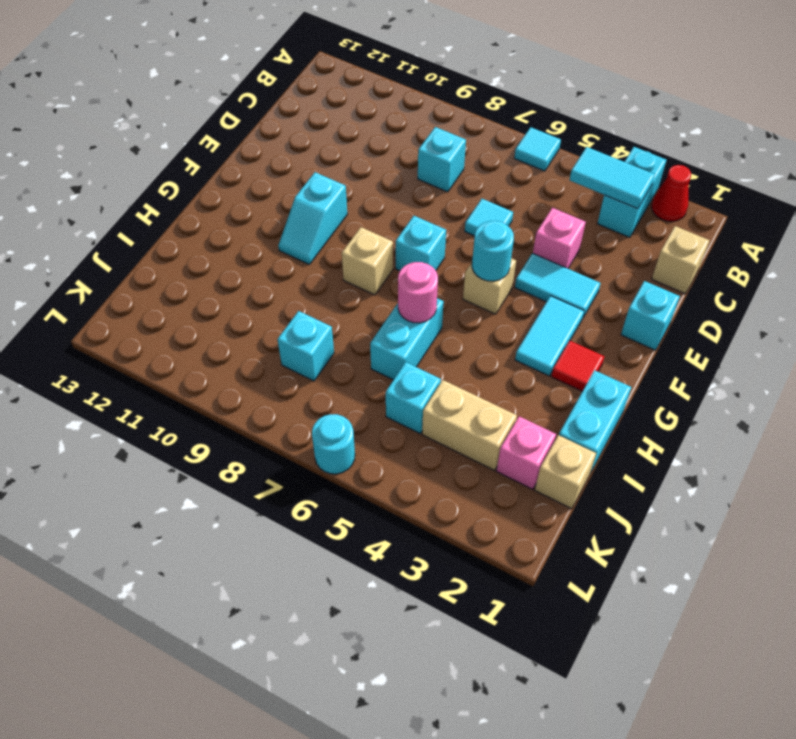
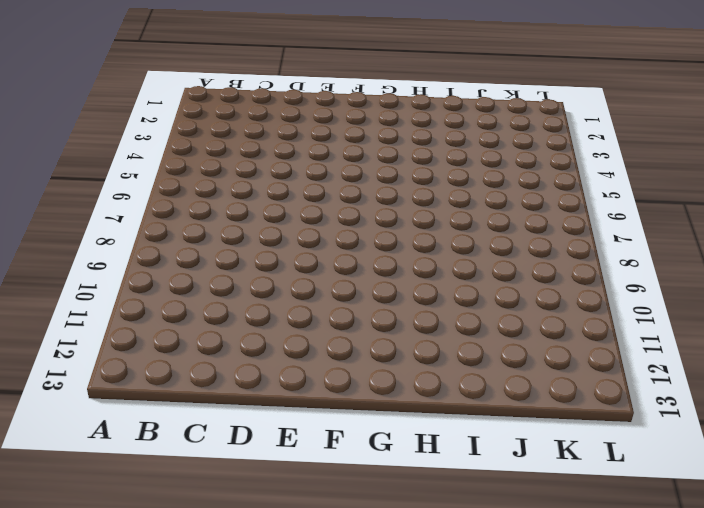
none -> red 1x1 cone [652,165,691,221]
none -> cyan 1x2 brick [597,147,666,237]
none -> cyan 1x1 tile [514,127,561,171]

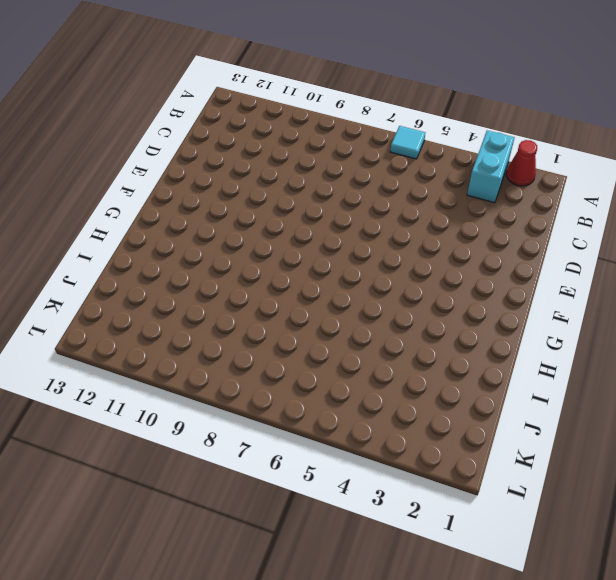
none -> tan 1x1 brick [652,226,710,294]
none -> cyan 1x1 brick [418,127,466,192]
none -> pink 1x1 brick [533,208,586,268]

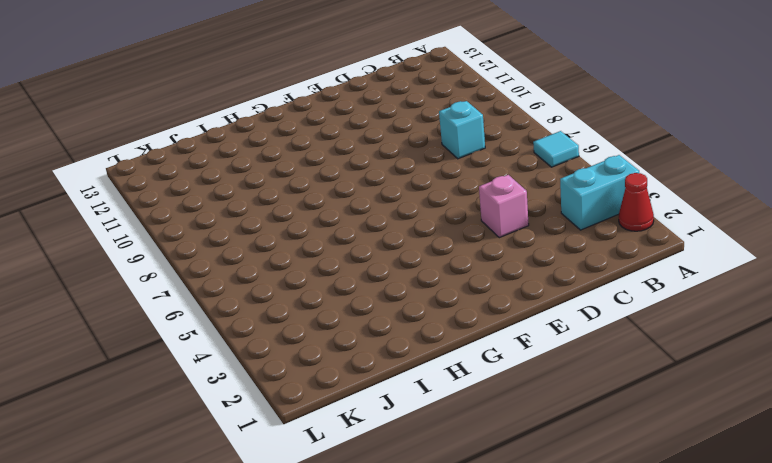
none -> tan 1x1 brick [652,226,710,294]
none -> cyan 1x1 tile [465,199,513,236]
none -> cyan 1x1 brick [621,281,680,350]

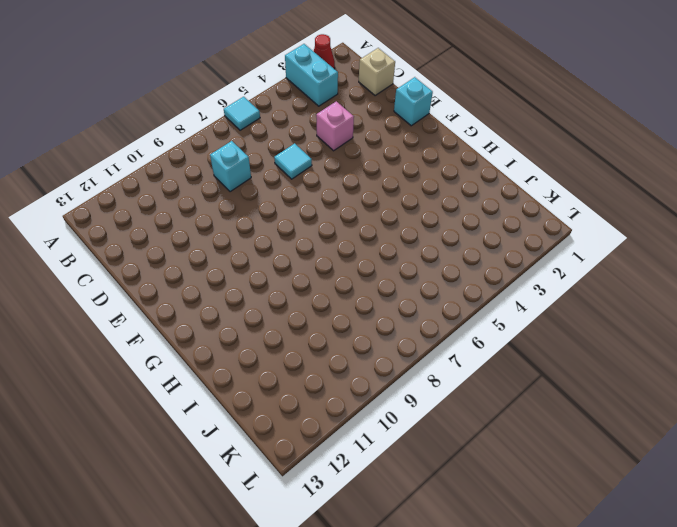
none -> cyan 1x2 tile [515,253,600,317]
none -> cyan 1x2 tile [515,296,584,376]
none -> tan 1x1 brick [463,258,516,314]

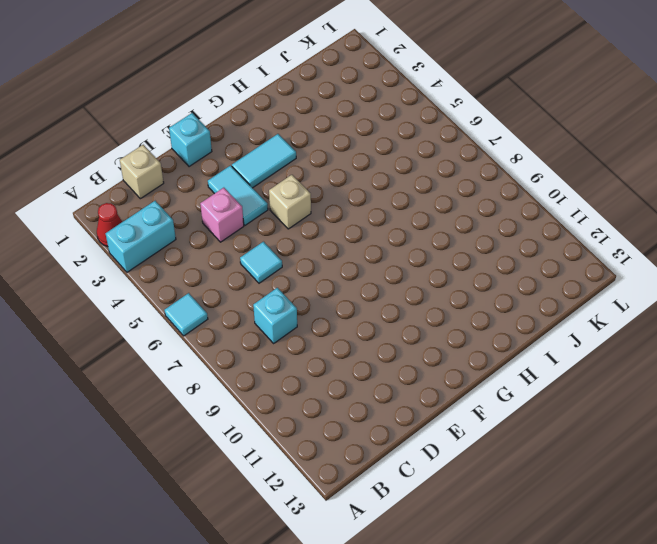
none -> cyan 1x1 brick [396,216,446,271]
none -> cyan 1x2 slope [278,172,347,264]
none -> red 1x1 tile [551,341,604,391]

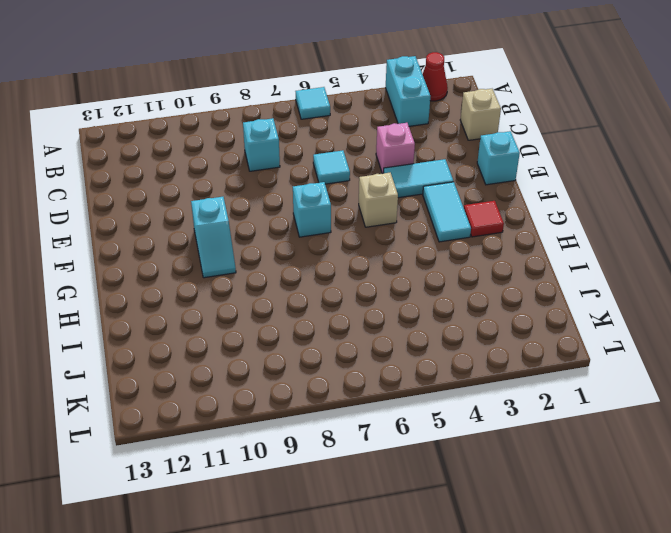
none -> tan 1x1 brick [342,227,393,295]
none -> cyan 1x2 brick [559,370,631,473]
none -> cyan 1x2 brick [370,298,444,380]

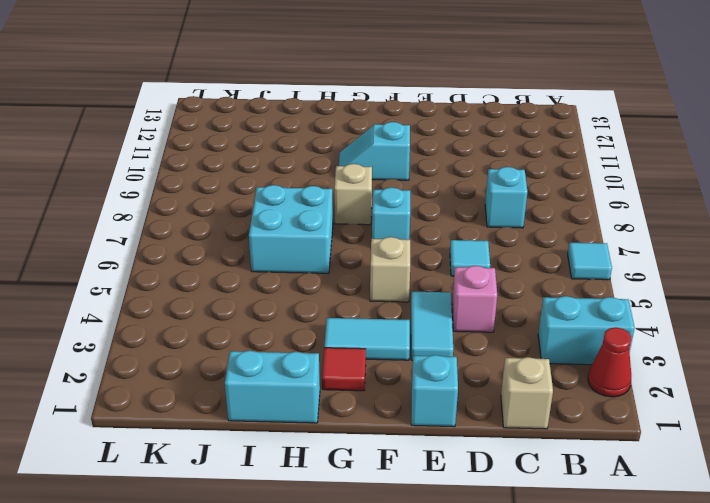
cyan 2x2 brick [249,185,333,273] -> cyan 1x2 brick [370,298,444,380]
none -> tan 1x1 brick [535,435,596,509]
none -> pink 1x1 brick [497,416,556,489]
none -> tan 1x2 brick [422,380,517,470]

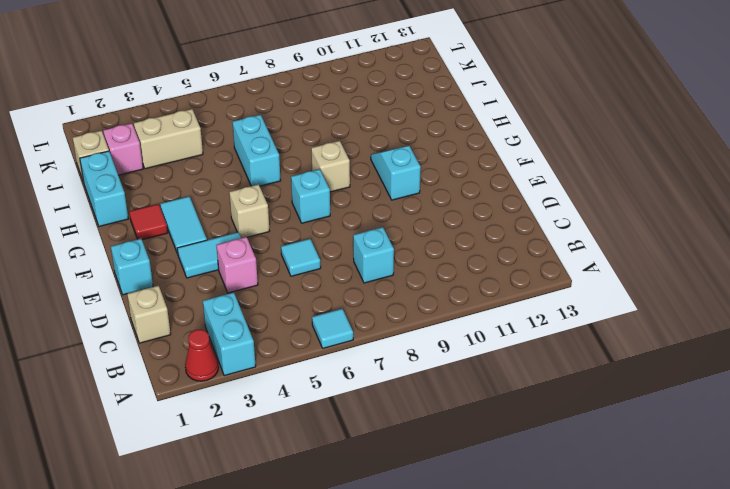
none -> cyan 1x1 brick [386,362,441,433]
none -> cyan 1x1 brick [277,311,334,381]
none -> cyan 1x1 round brick [312,414,355,474]

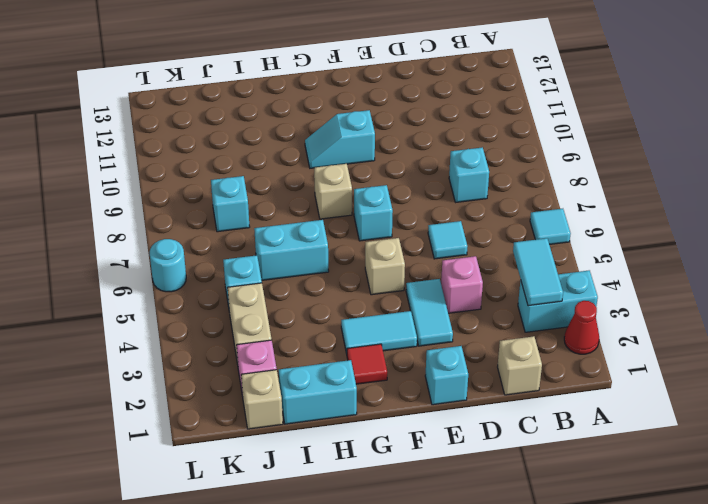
none -> cyan 1x1 round brick [472,221,514,281]
none -> pink 1x1 round brick [398,262,438,323]

